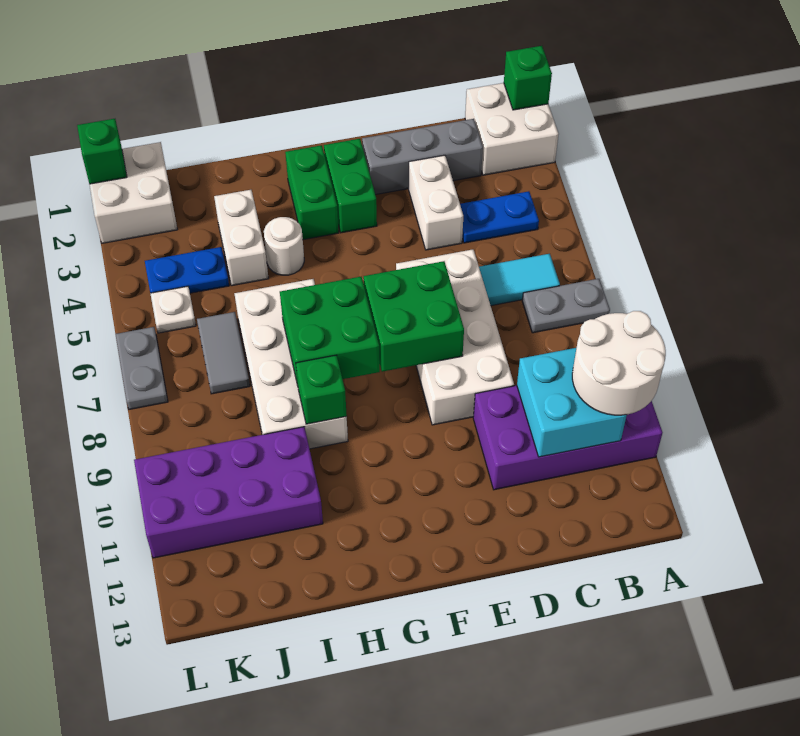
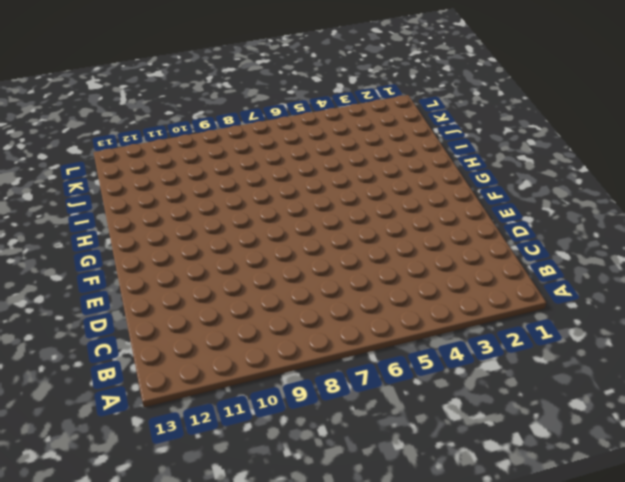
none -> white 2x2 brick [465,83,559,175]
none -> grey 1x2 plate [522,279,610,333]
none -> purple 2x4 brick [473,386,662,490]

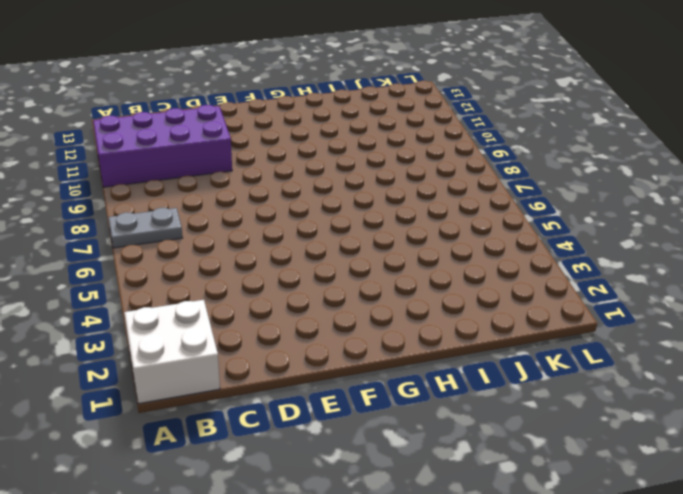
none -> blue 1x2 plate [460,191,539,243]
none -> cyan 1x2 tile [479,254,560,306]
none -> grey 1x3 brick [362,119,483,195]

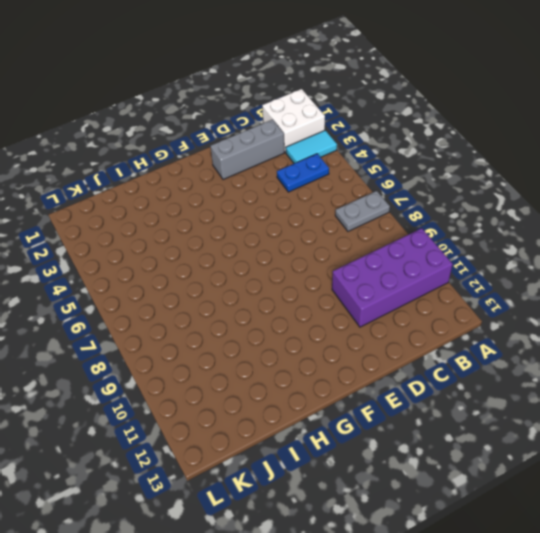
cyan 1x2 tile [286,130,337,163] -> cyan 1x2 tile moved to [479,254,560,306]
none -> white 1x2 brick [409,155,463,250]
none -> white 2x4 brick [396,249,514,425]
none -> green 1x2 brick [324,139,377,233]

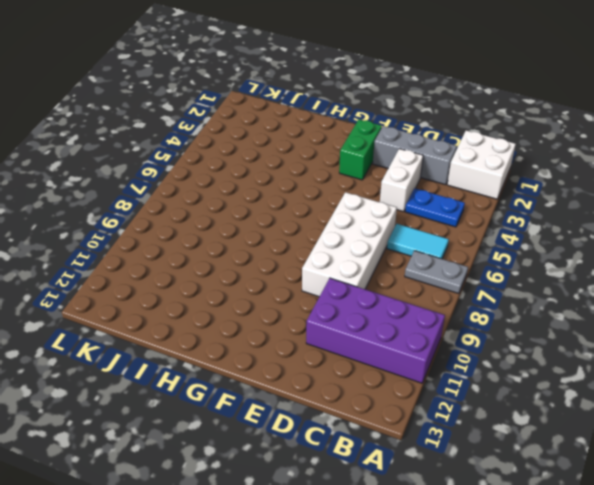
none -> green 1x2 brick [285,145,339,240]
none -> white 1x1 round brick [264,217,304,275]
none -> white 2x4 brick [234,279,348,449]

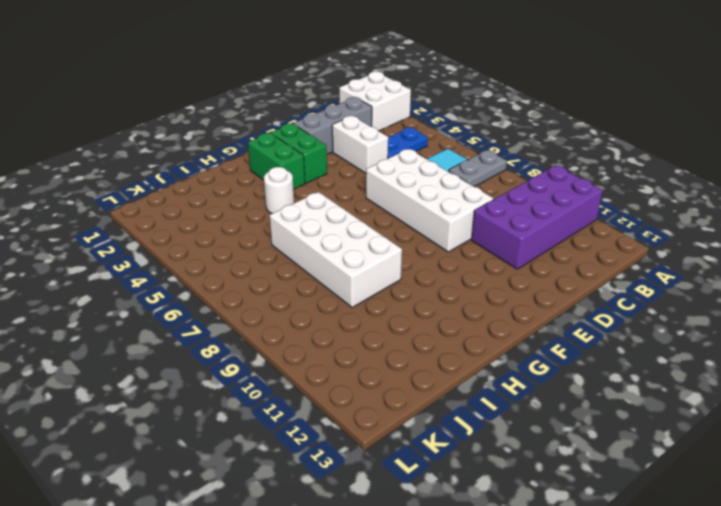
none -> white 1x2 brick [214,190,269,286]
none -> purple 2x4 brick [134,427,323,558]
none -> blue 1x2 plate [145,247,229,293]

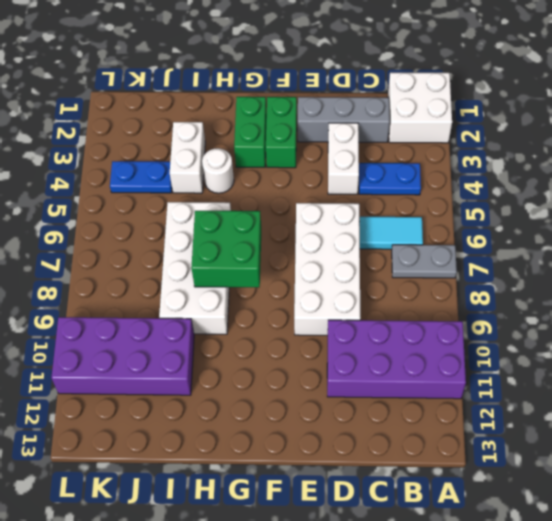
none -> grey 1x2 tile [197,312,250,394]
none -> white 2x2 brick [89,142,178,243]
none -> white 1x1 plate [150,286,196,333]

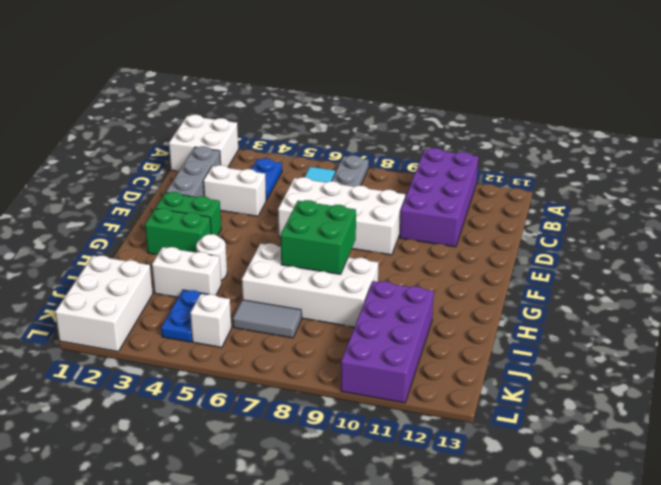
white 2x3 brick [55,256,153,352] -> white 2x2 brick [89,142,178,243]
white 1x1 brick [190,294,231,347] -> white 1x1 plate [150,286,196,333]
none -> grey 1x2 plate [116,327,168,409]
none -> green 1x1 brick [504,46,552,110]
none -> cyan 2x2 brick [517,348,627,457]

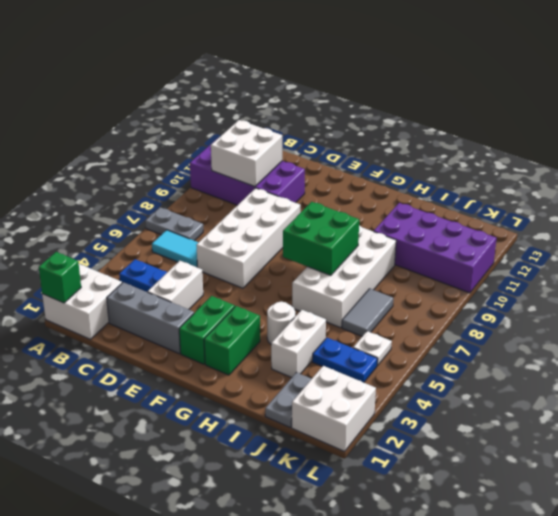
white 2x2 brick [211,120,282,187] -> cyan 2x2 brick [517,348,627,457]
grey 1x2 plate [265,372,311,427] -> grey 1x2 plate moved to [116,327,168,409]
none -> green 2x2 brick [364,261,464,372]
none -> green 1x1 brick [296,355,347,424]
none -> green 1x1 brick [77,119,127,184]

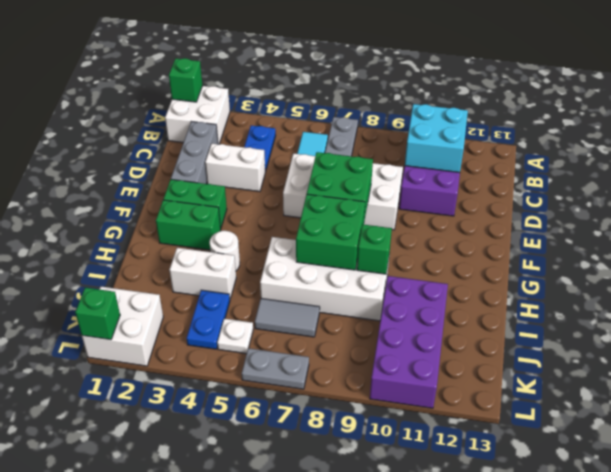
none -> white 2x2 round brick [572,311,666,415]

